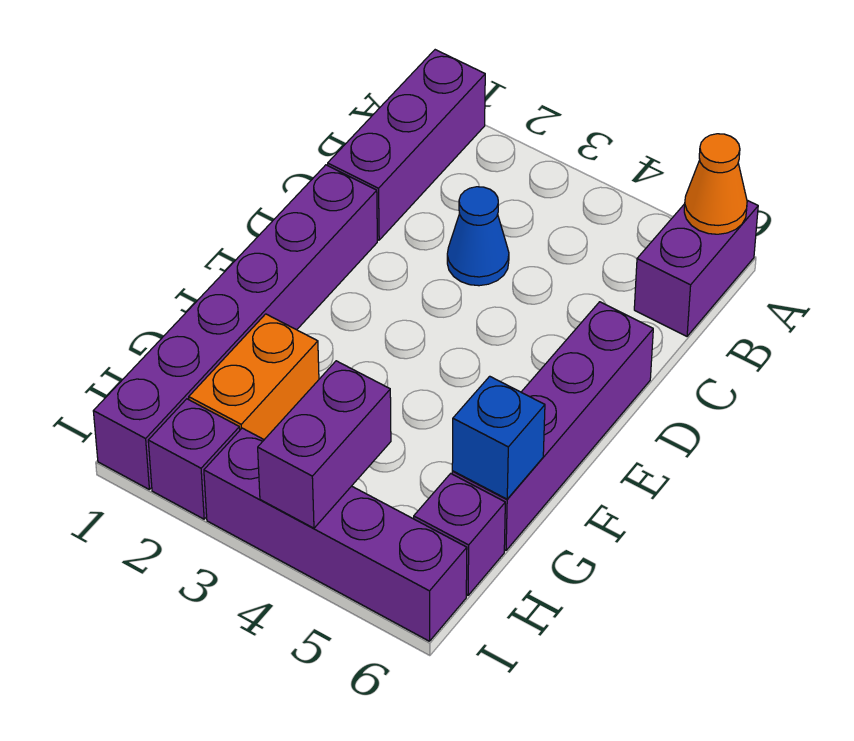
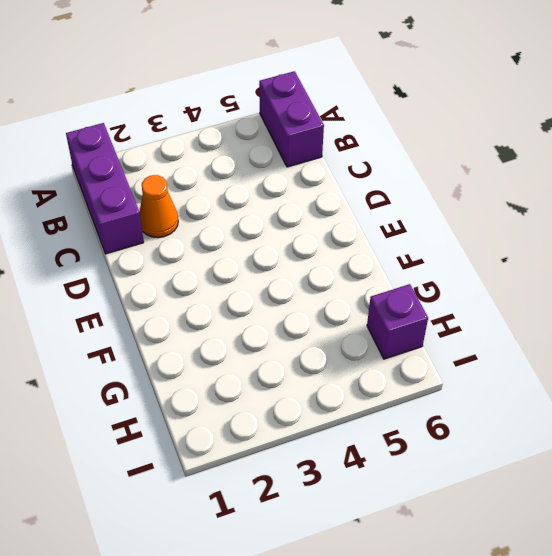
orange 1x1 cone [139,175,178,238] -> orange 1x1 cone moved to [684,134,747,234]
none -> blue 1x1 cone [447,187,509,286]
none -> purple 1x6 brick [93,165,377,489]
none -> purple 1x4 brick [452,302,653,550]

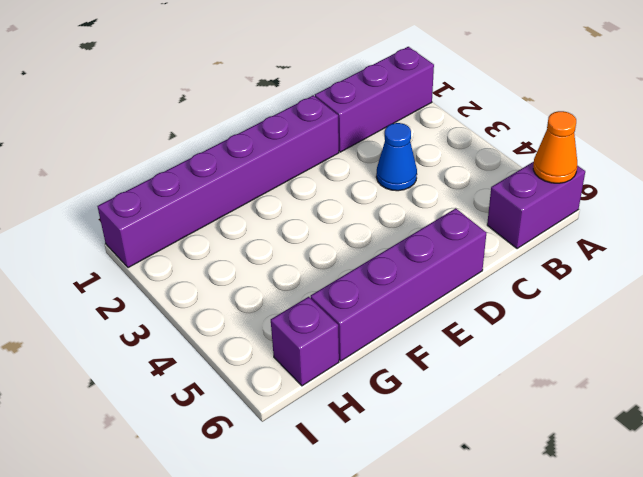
none -> orange 1x2 brick [189,314,319,440]
none -> purple 1x1 brick [148,399,240,519]
none -> purple 1x4 brick [204,428,467,641]

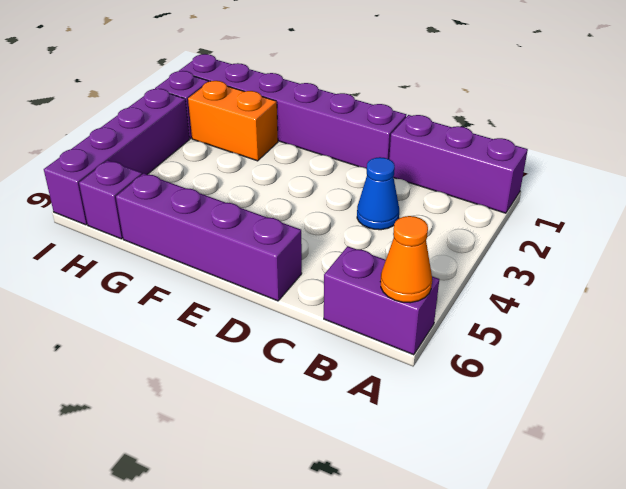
none -> blue 1x1 brick [452,376,545,499]
none -> purple 1x2 brick [258,361,391,528]

